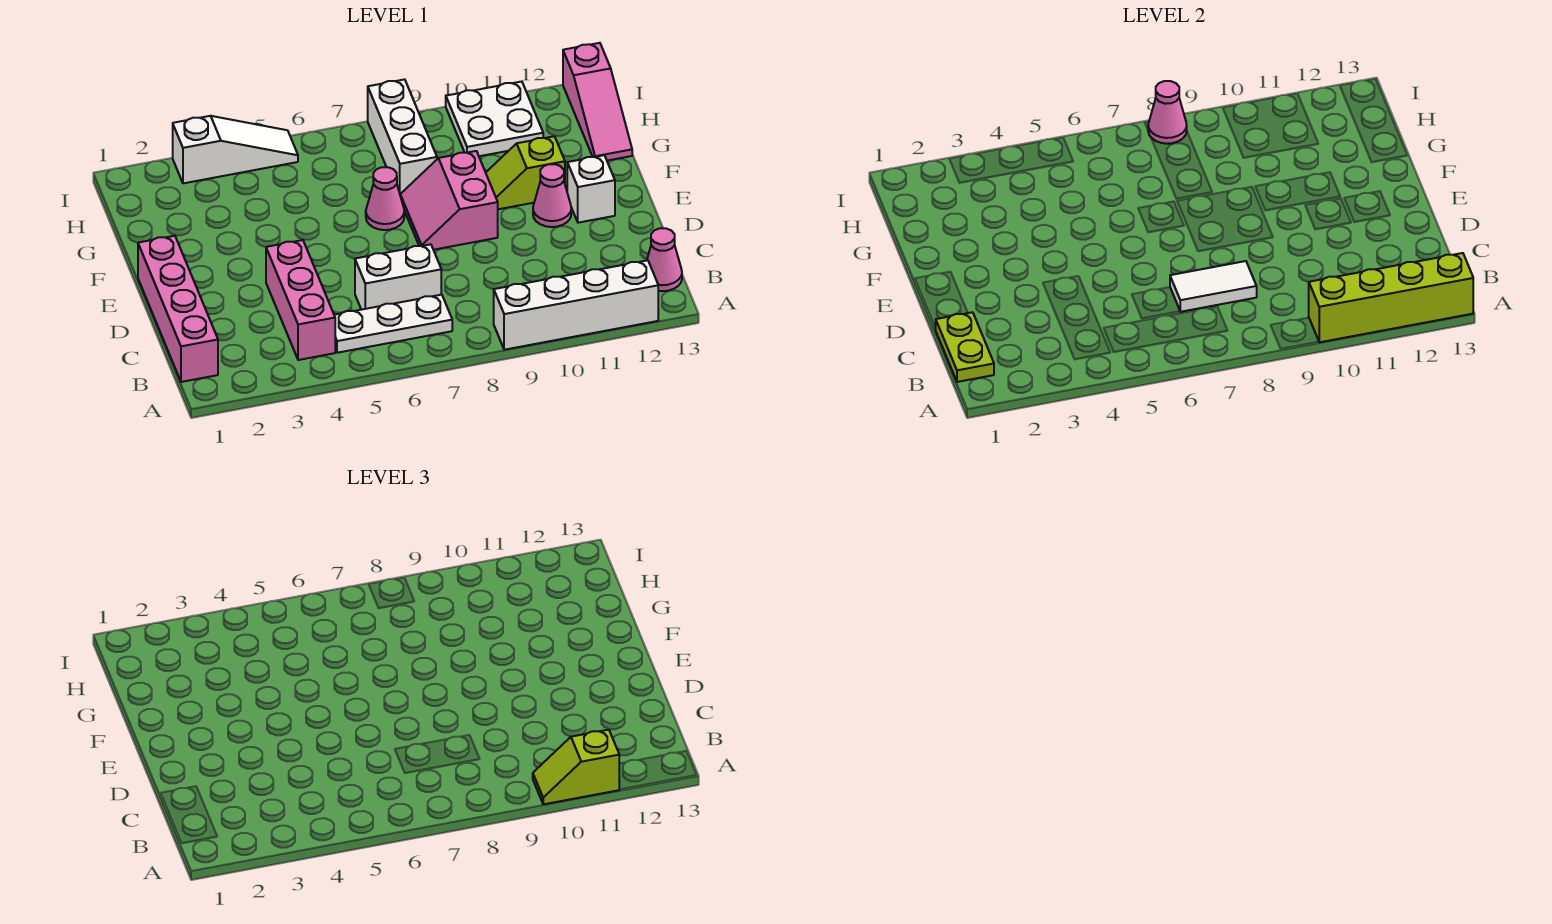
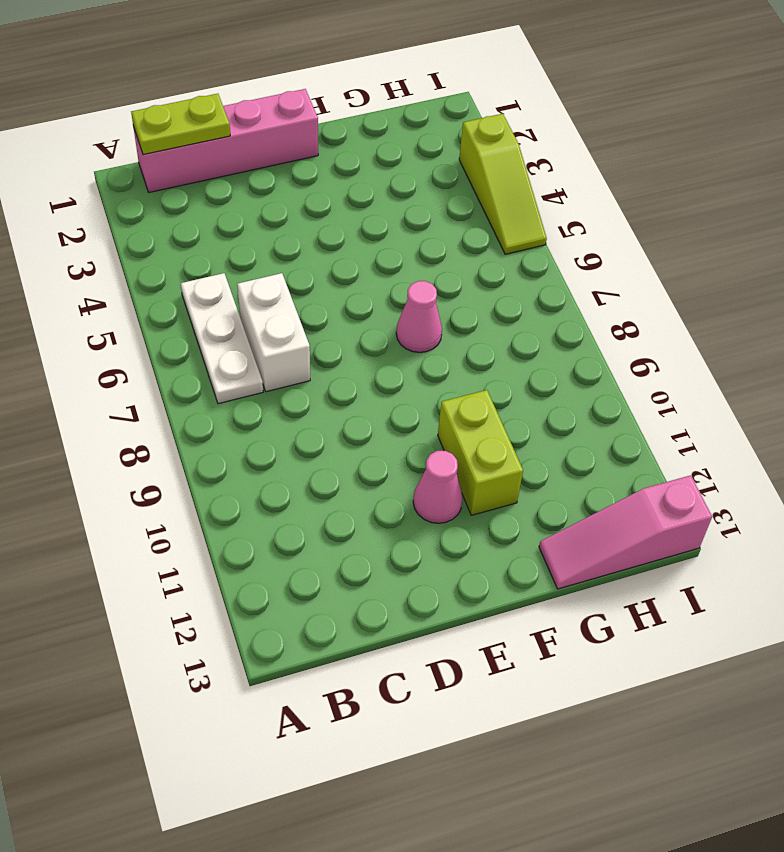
lime 1x2 brick [438,390,523,515] -> lime 1x2 slope [486,136,565,209]
lime 1x3 slope [459,114,547,254] -> white 1x3 slope [173,116,298,183]
none -> white 1x4 brick [494,260,658,350]
none -> pink 1x3 brick [266,240,335,360]
none -> pink 1x1 cone [647,228,682,291]

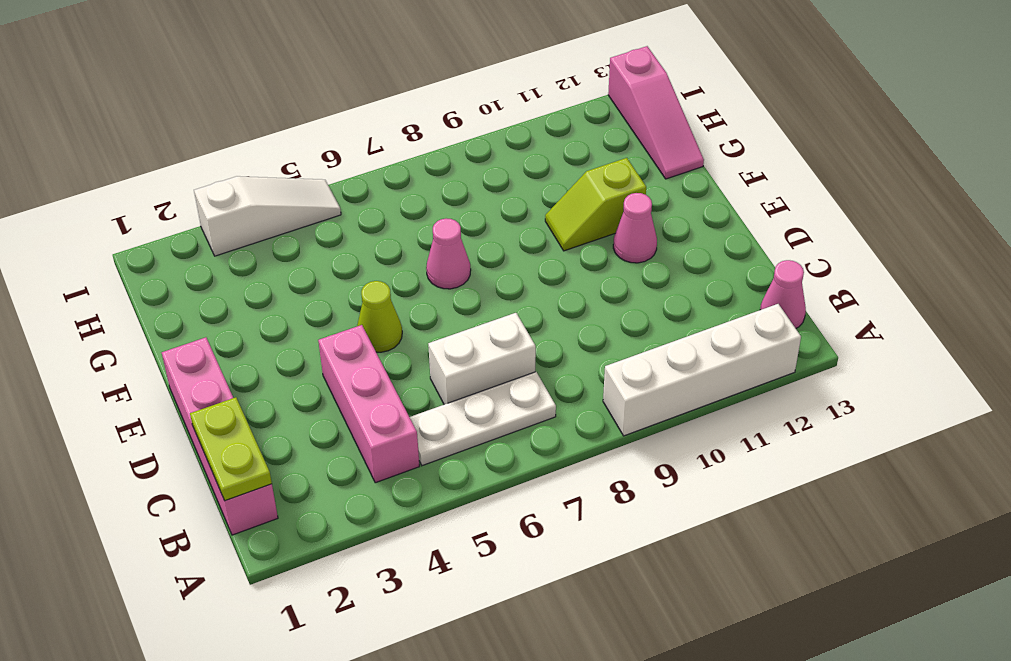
lime 1x1 cone [357,281,402,352] -> none
none -> pink 2x2 slope [400,151,498,250]
none -> white 1x1 brick [567,155,615,223]
none -> white 1x3 brick [368,79,437,194]

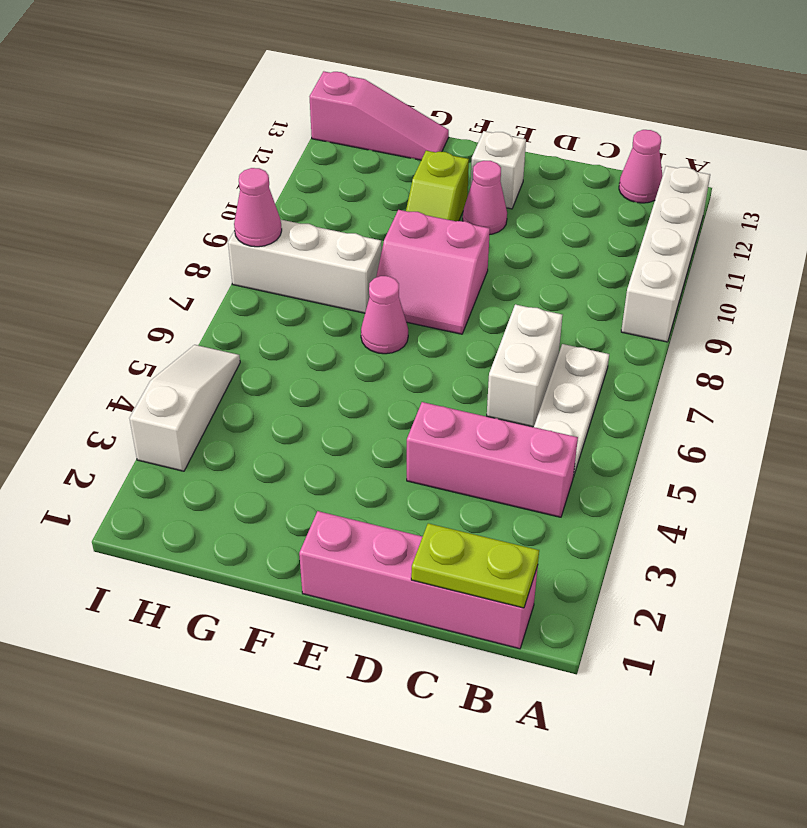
none -> white 2x2 plate [446,82,543,156]
none -> lime 1x4 brick [1309,253,1473,342]
none -> white 1x2 tile [1170,261,1257,312]

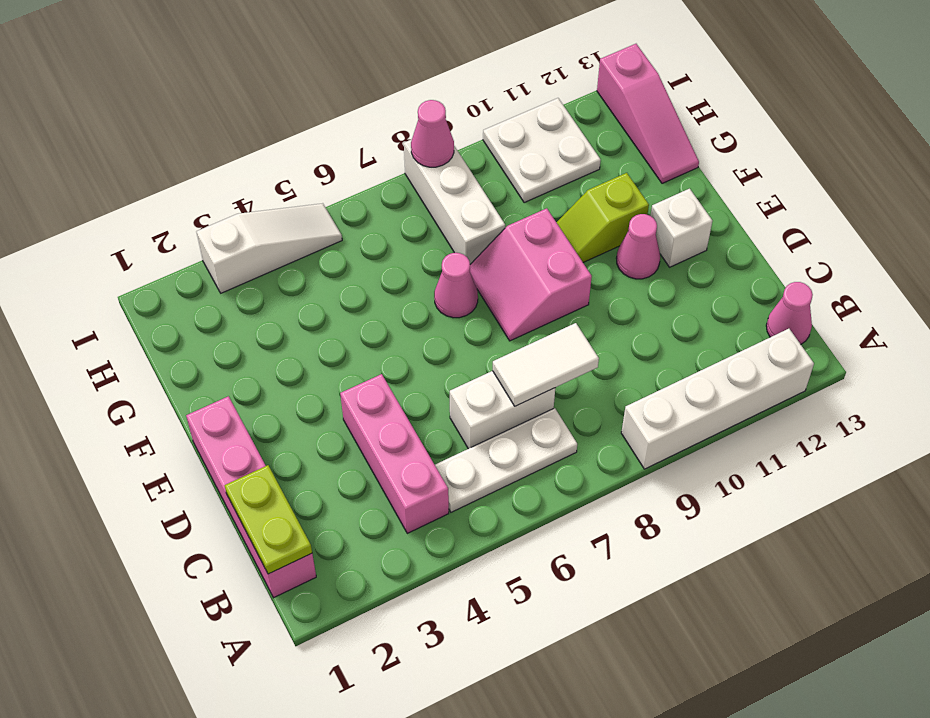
none -> lime 1x4 brick [1309,253,1473,342]
none -> lime 1x2 slope [533,730,620,804]

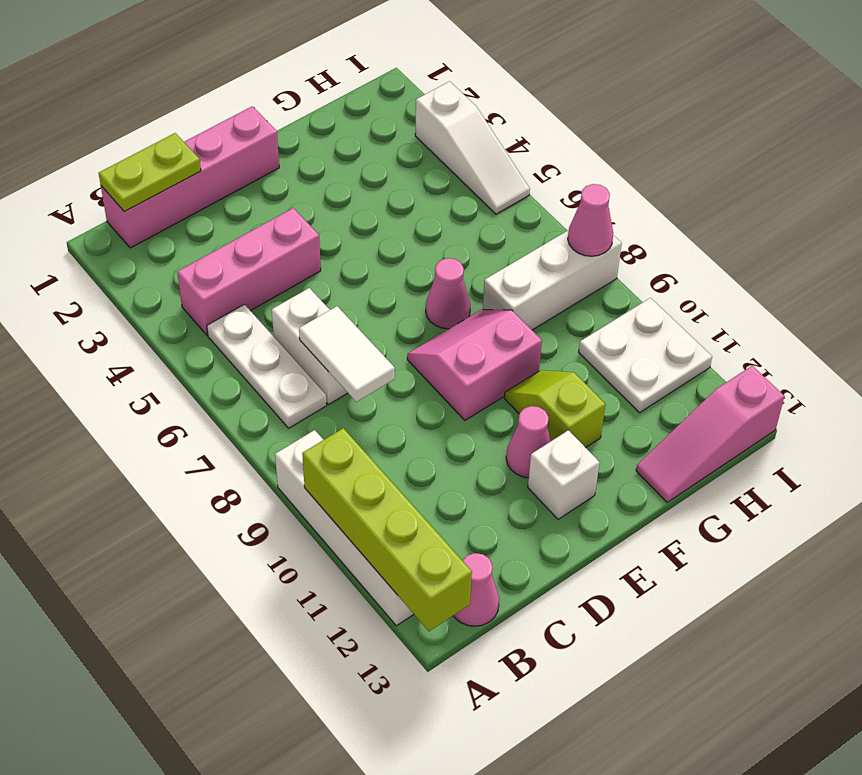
none -> lime 1x2 slope [533,730,620,804]

